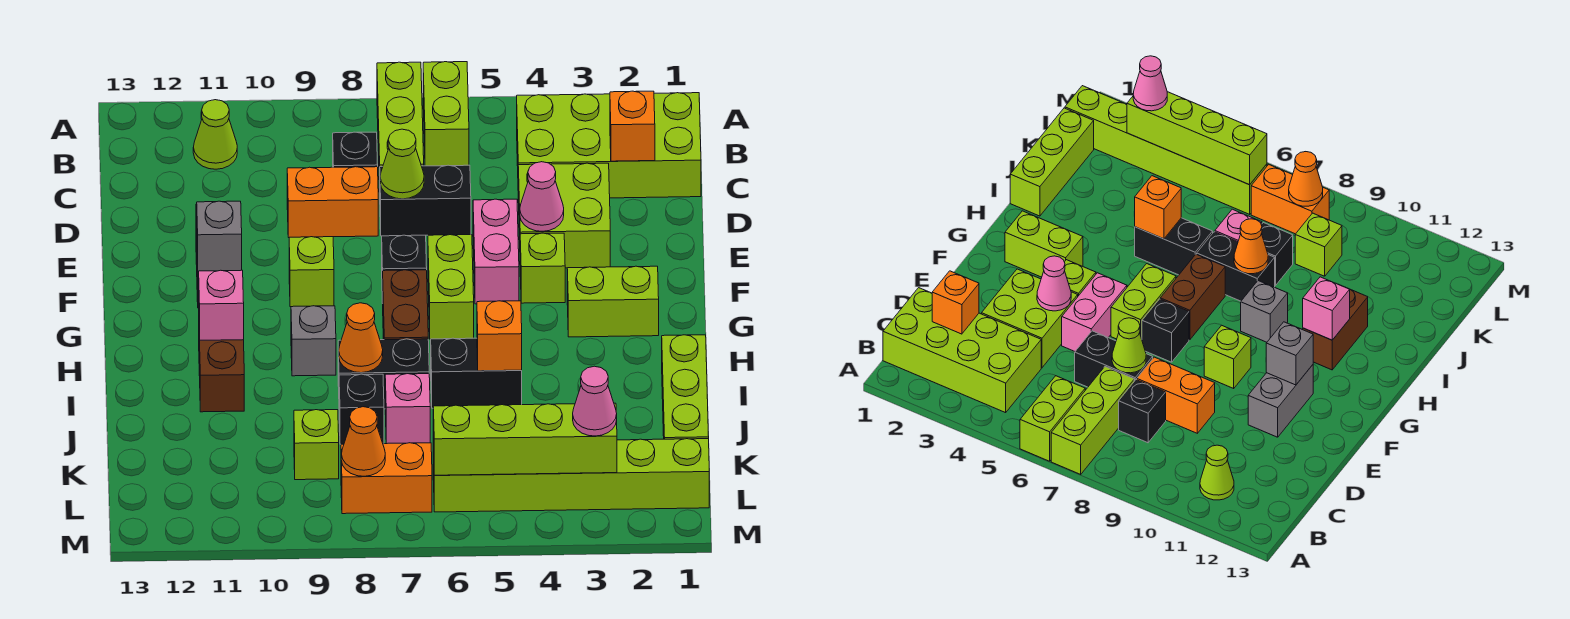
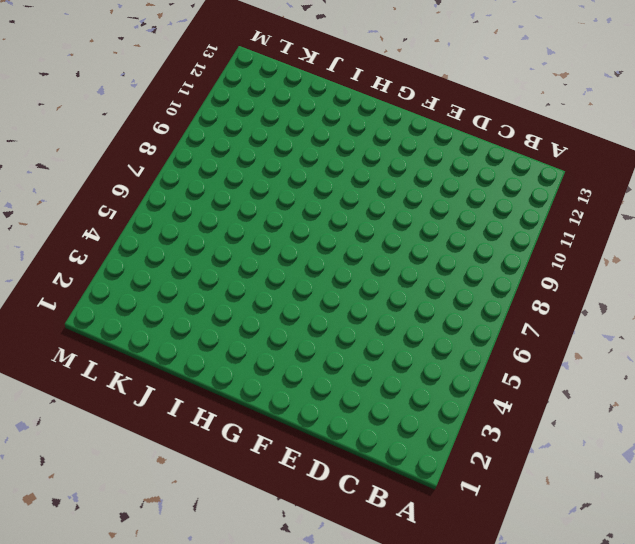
none -> lime 1x2 brick [423,62,469,166]
none -> lime 1x3 brick [377,62,424,192]
none -> lime 2x4 brick [517,93,701,198]
none -> lime 1x1 cone [193,100,237,169]

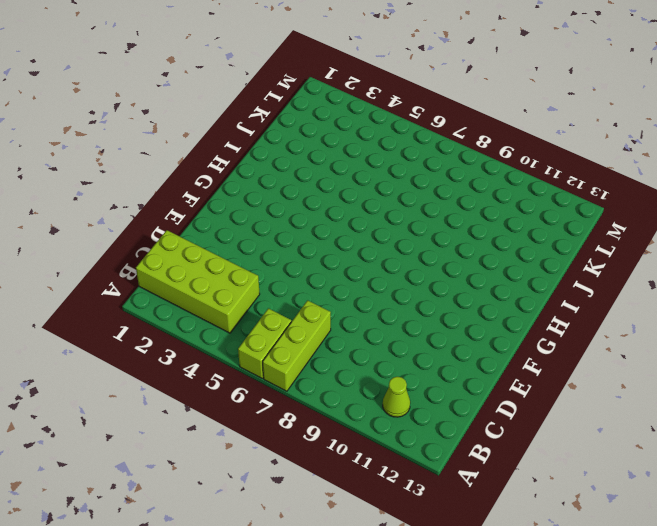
none -> black 1x1 brick [333,132,378,167]
none -> lime 2x2 brick [518,163,610,268]
none -> black 1x2 brick [380,165,471,236]
none -> orange 1x2 brick [287,167,378,237]

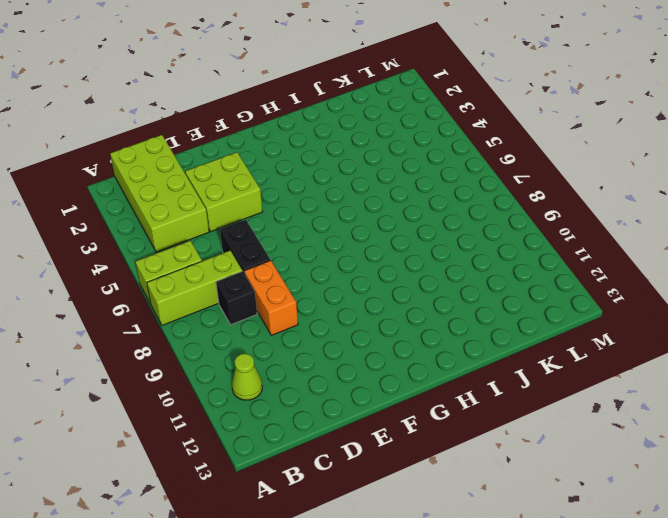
none -> pink 1x2 brick [473,199,519,304]
none -> grey 1x2 brick [1248,365,1313,437]
none -> lime 1x1 brick [520,233,565,303]
none -> lime 1x2 brick [428,235,474,339]

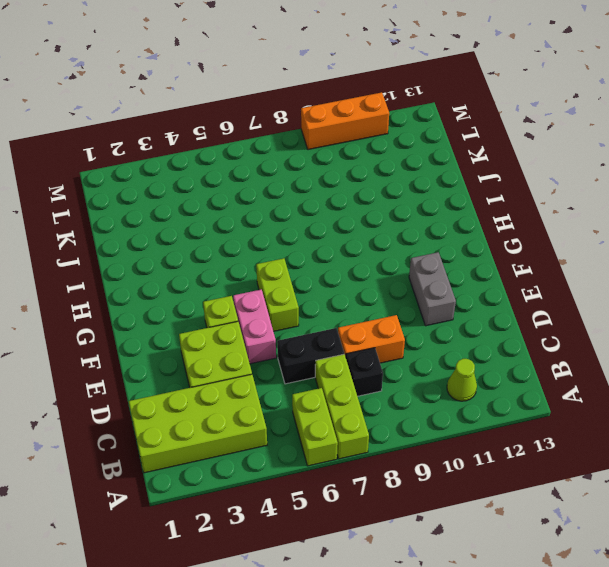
orange 1x3 brick [301,92,389,150] -> none
none -> black 1x1 brick [382,235,427,303]
none -> lime 1x1 brick [289,237,334,307]
none -> lime 1x2 brick [567,266,659,337]
none -> brown 1x2 brick [383,270,428,340]

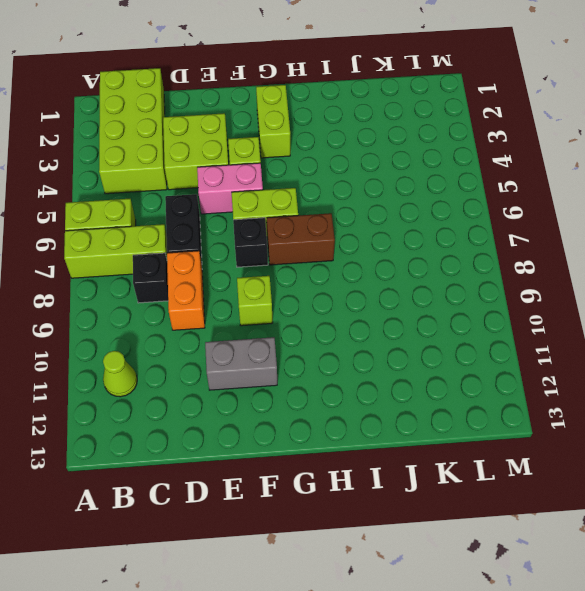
none -> grey 1x1 brick [291,306,336,376]
none -> brown 1x2 brick [199,339,244,412]
none -> lime 1x3 brick [662,335,709,439]
none -> black 1x2 brick [431,338,522,408]

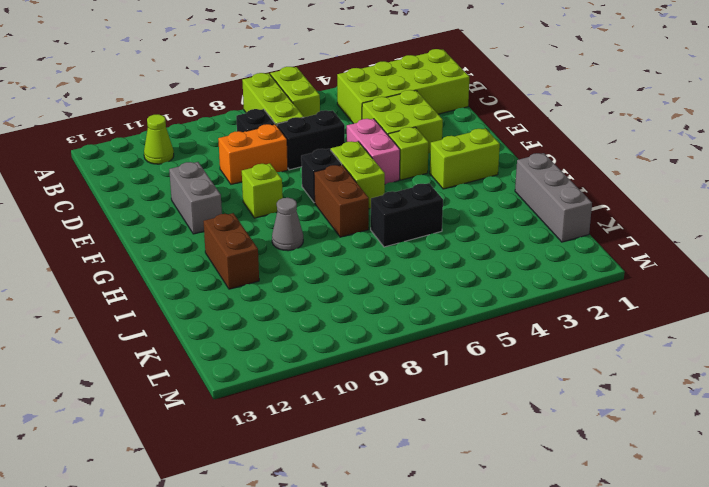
grey 1x1 cone [272,198,303,251] -> grey 1x1 brick [291,306,336,376]
grey 1x3 brick [515,153,592,242] -> lime 1x3 brick [662,335,709,439]
none -> black 1x2 brick [338,339,429,409]
none -> pink 1x1 brick [385,374,430,444]
none -> black 1x1 brick [339,374,384,444]
none -> lime 1x1 brick [294,410,339,480]

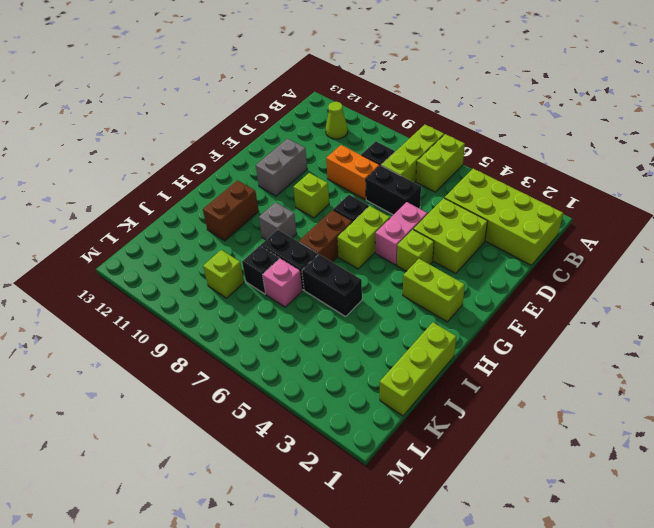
none -> lime 1x6 brick [433,439,709,512]
none -> orange 1x2 brick [341,443,432,514]
none -> orange 1x1 brick [610,91,655,161]
none -> lime 1x1 cone [380,129,424,199]

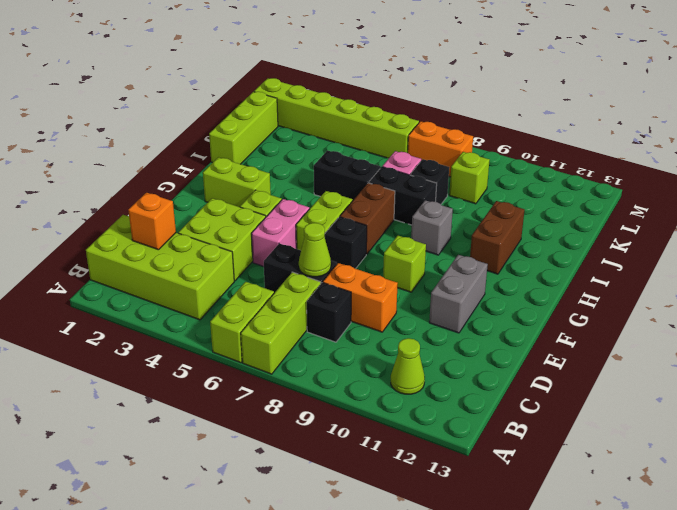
none -> pink 1x1 cone [520,162,564,231]
none -> grey 1x1 brick [197,201,242,271]
none -> pink 1x1 brick [198,270,244,340]
none -> orange 1x1 brick [477,301,522,371]

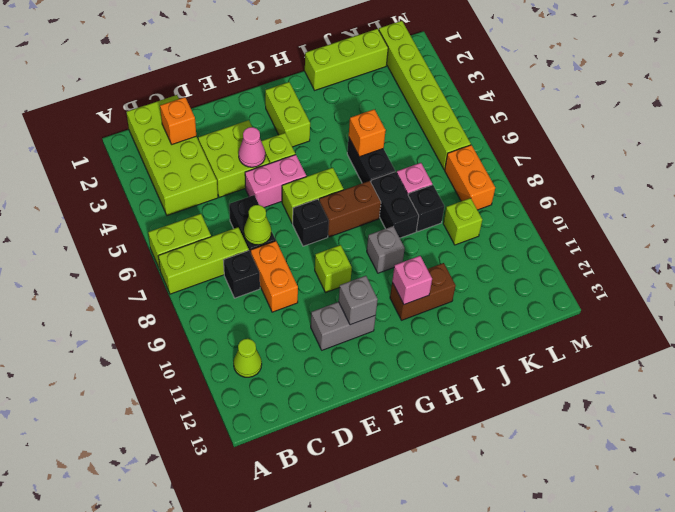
none -> orange 1x1 cone [338,303,383,373]
none -> lime 1x4 brick [433,403,617,475]
none -> orange 1x1 cone [341,407,385,476]
none -> pink 1x1 cone [573,366,617,436]

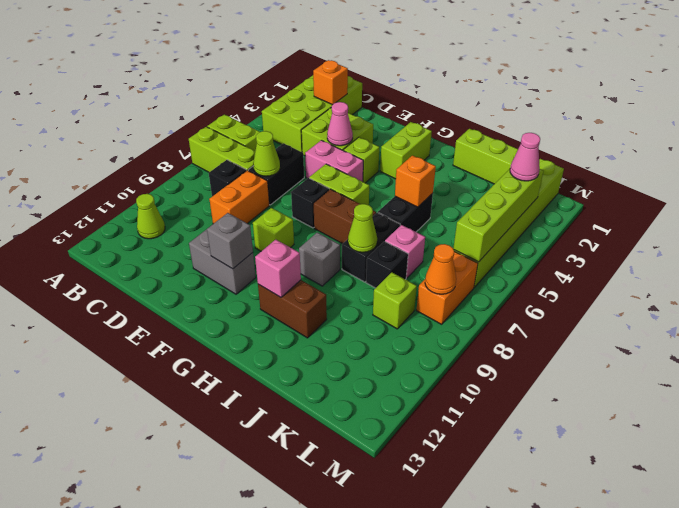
lime 1x1 cone [348,204,377,252] -> orange 1x1 cone [338,303,383,373]

